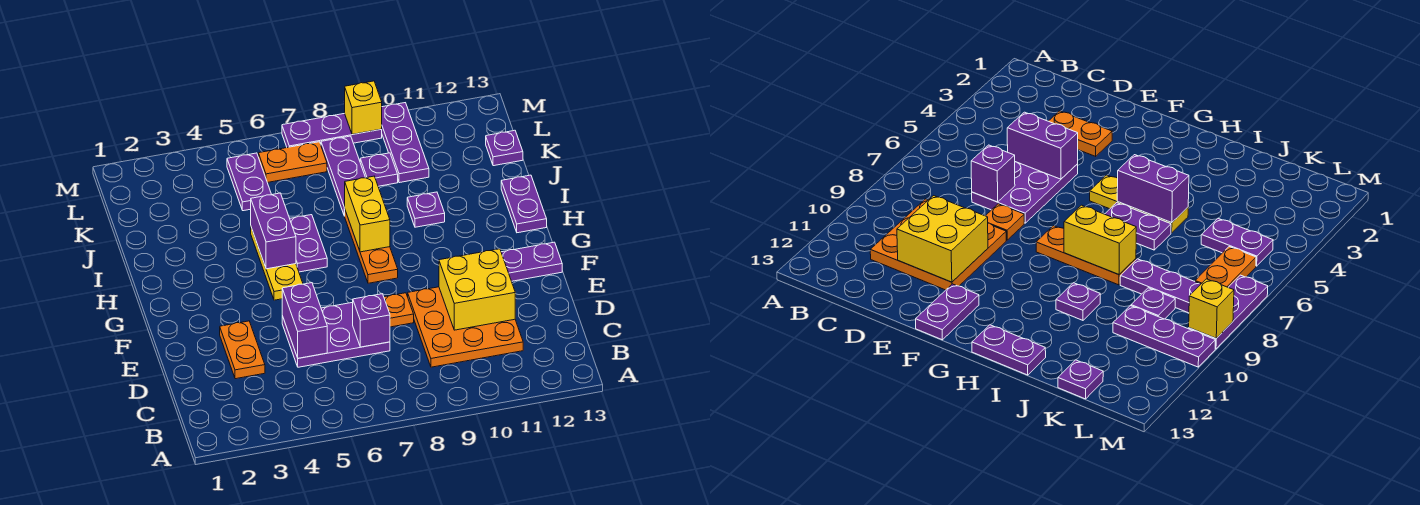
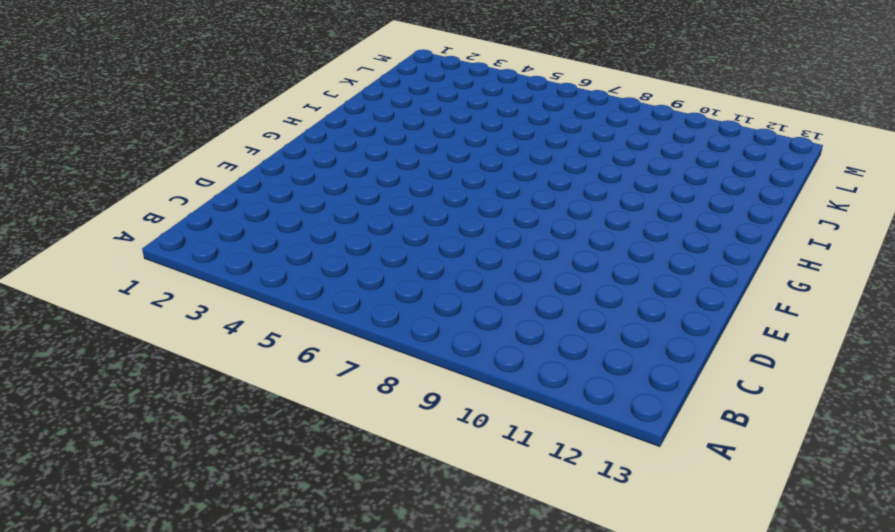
none -> orange 3x3 plate [408,287,523,367]
none -> orange 1x2 plate [220,321,265,379]
none -> purple 2x3 plate [282,302,390,367]

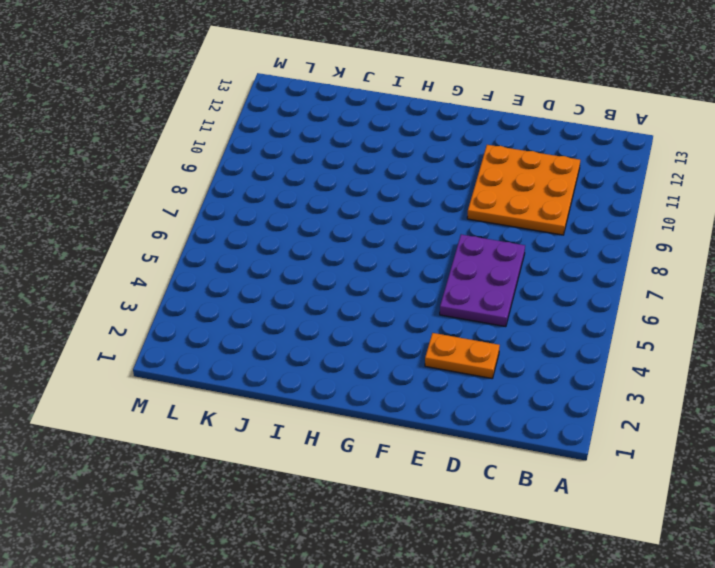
none -> orange 1x1 plate [384,293,414,327]
none -> purple 1x2 plate [501,242,562,281]
none -> yellow 1x3 plate [251,228,303,300]

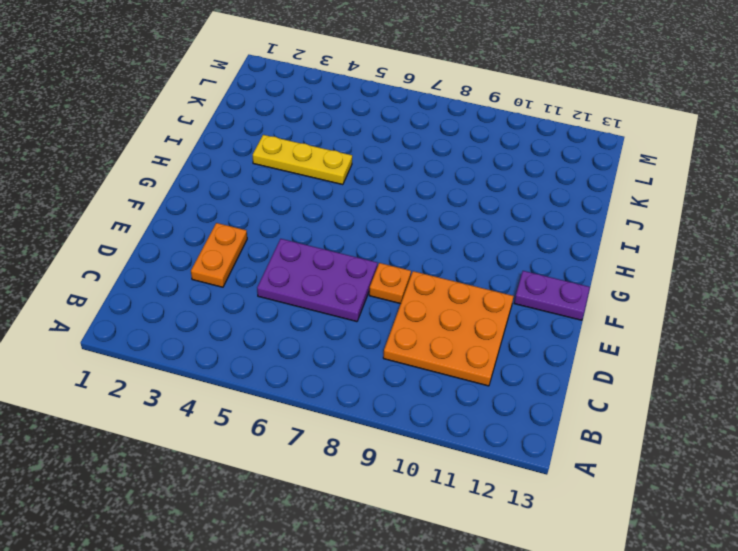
yellow 1x3 plate [253,135,352,185] -> yellow 1x3 plate turned to [251,228,303,300]
none -> orange 1x3 plate [345,211,398,283]
none -> purple 1x2 plate [290,215,327,272]
none -> purple 1x2 plate [501,175,547,233]

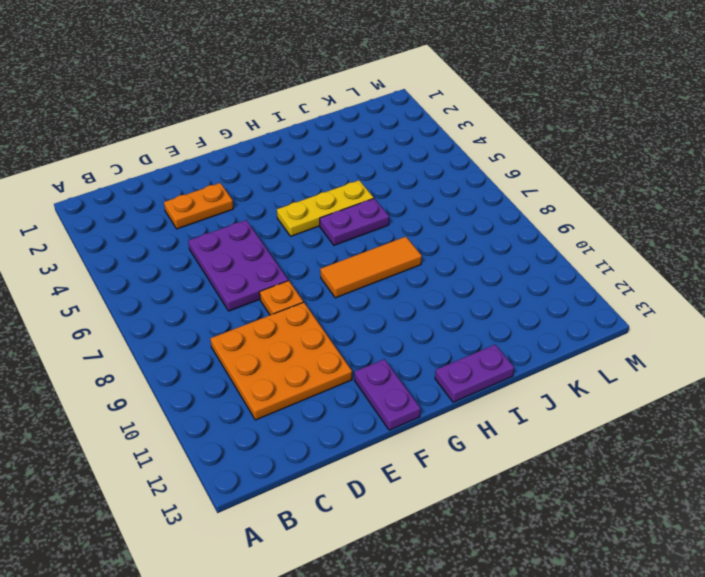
orange 1x3 tile [320,237,422,298] -> orange 1x3 plate [345,211,398,283]
none -> purple 1x1 plate [407,192,445,227]
none -> purple 1x3 plate [321,136,365,216]
none -> purple 1x2 plate [227,153,272,211]

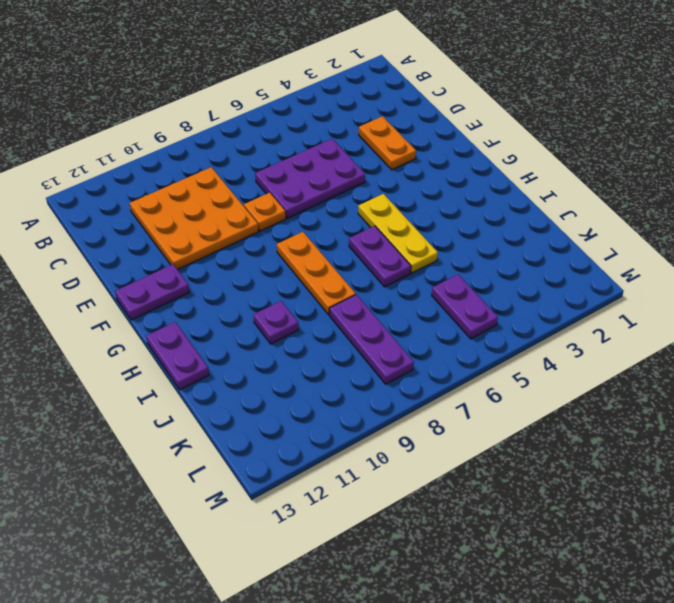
none -> purple 1x1 plate [360,153,398,186]
none -> purple 1x3 plate [382,103,429,183]
none -> purple 1x1 plate [486,130,523,166]

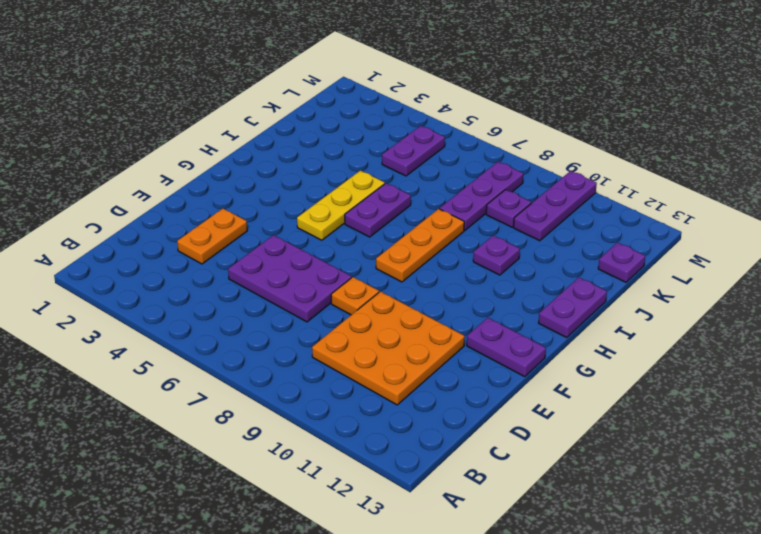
none -> orange 1x2 plate [258,142,327,183]
none -> purple 1x3 plate [282,113,382,148]
none -> purple 1x2 brick [282,283,327,358]

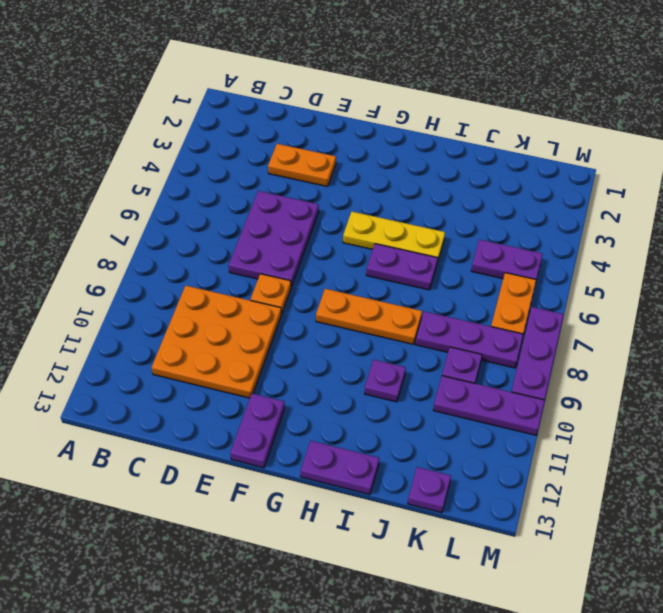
none -> purple 1x2 brick [282,283,327,358]
none -> purple 1x1 brick [353,294,390,347]
none -> yellow 2x2 brick [439,249,515,330]

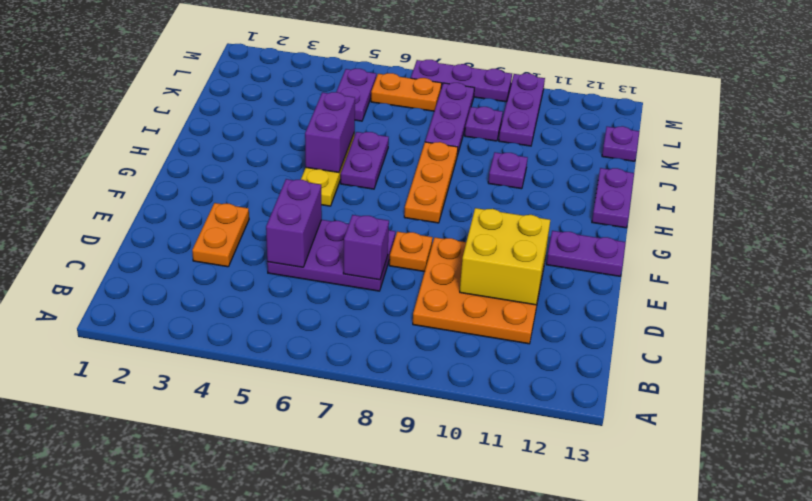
none -> yellow 1x2 brick [344,176,390,252]
none -> yellow 1x1 brick [345,81,382,134]

